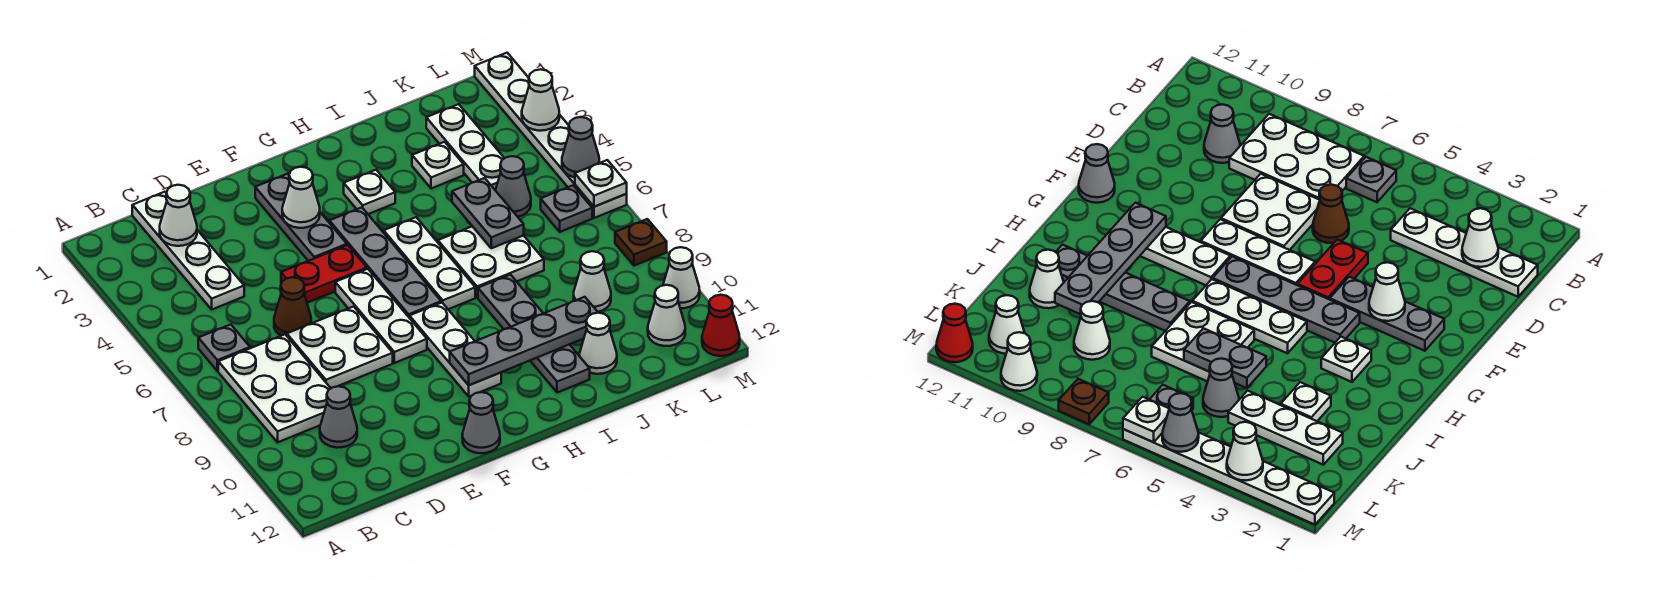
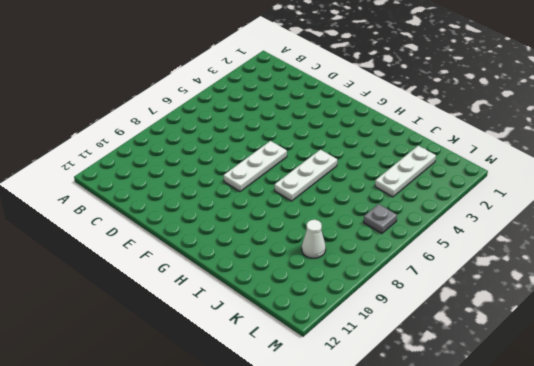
none -> grey 1x1 plate [198,325,250,371]
none -> white 2x3 plate [218,334,331,442]
none -> white 1x4 plate [132,192,244,309]
none -> grey 1x1 cone [320,386,357,448]

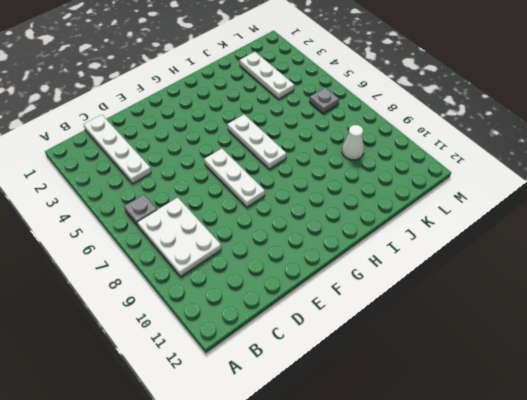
none -> grey 1x1 cone [320,386,357,448]
none -> brown 1x1 cone [274,277,311,336]
none -> white 2x2 plate [287,307,393,388]
none -> red 1x2 plate [281,245,367,303]

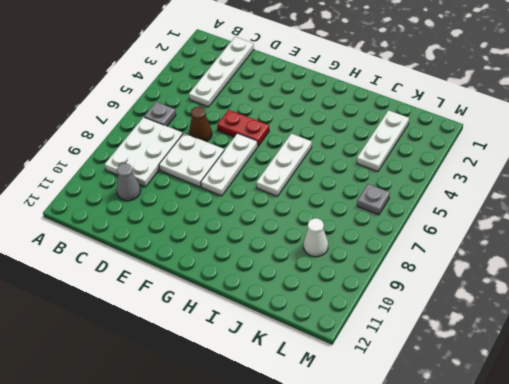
none -> grey 1x3 plate [255,174,347,261]
none -> grey 1x1 cone [462,392,500,453]
none -> grey 1x4 plate [329,207,441,318]
none -> white 1x3 plate [410,302,501,396]

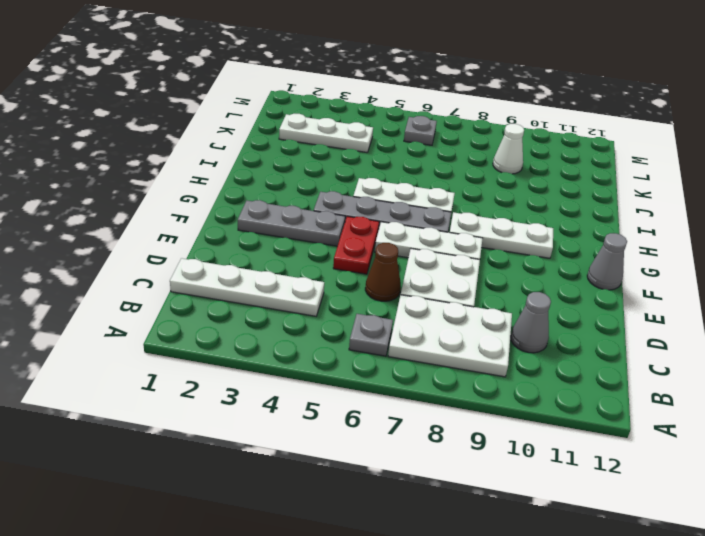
none -> white 1x1 plate [344,170,395,214]
none -> white 2x2 plate [438,226,544,297]
none -> grey 1x4 plate [478,275,590,393]
none -> white 1x1 plate [412,142,464,189]

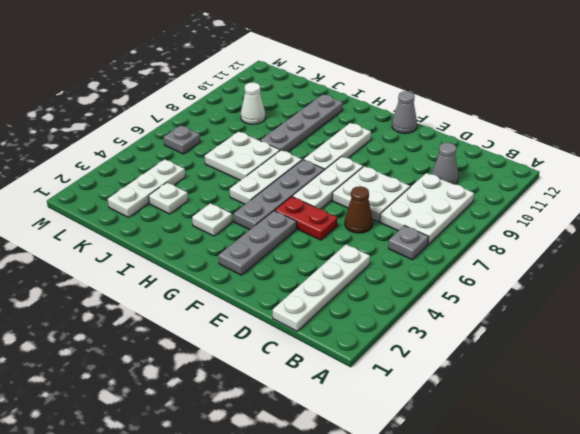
none -> white 1x1 cone [579,313,617,374]
none -> grey 1x1 cone [495,156,531,217]
none -> white 1x1 cone [648,285,685,346]
none -> white 1x6 plate [475,53,627,218]

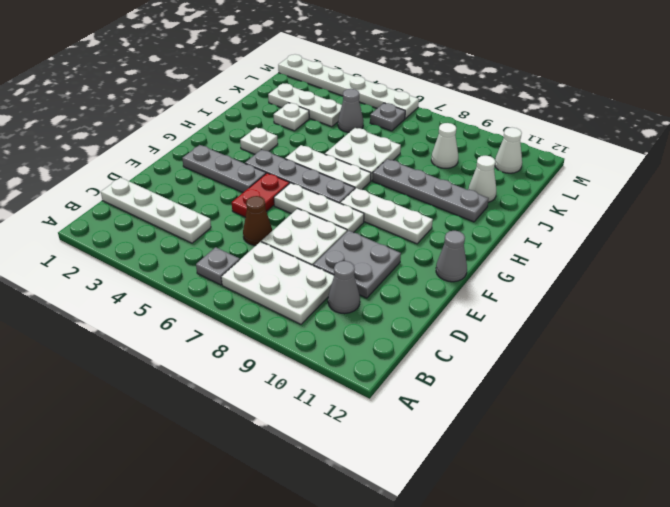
grey 2x2 plate [313,231,401,298] -> none
none -> brown 1x1 plate [615,219,667,266]
none -> white 1x1 cone [663,247,700,308]
none -> red 1x1 cone [702,295,740,356]
none -> white 1x1 cone [160,185,197,246]

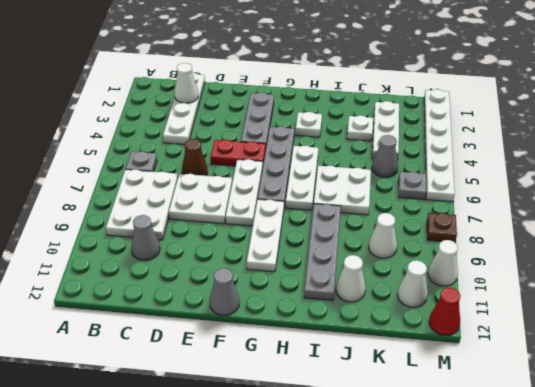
none -> white 1x1 cone [282,167,320,228]
none -> grey 1x4 plate [450,297,598,385]
none -> grey 1x2 plate [452,178,524,248]
none -> white 1x1 cone [522,69,559,131]

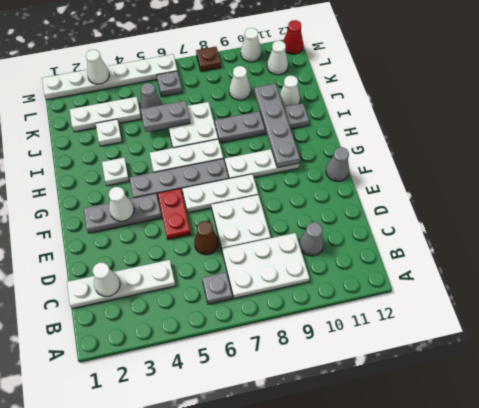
none -> grey 1x1 cone [562,117,599,177]
none -> white 1x1 plate [575,160,627,207]

